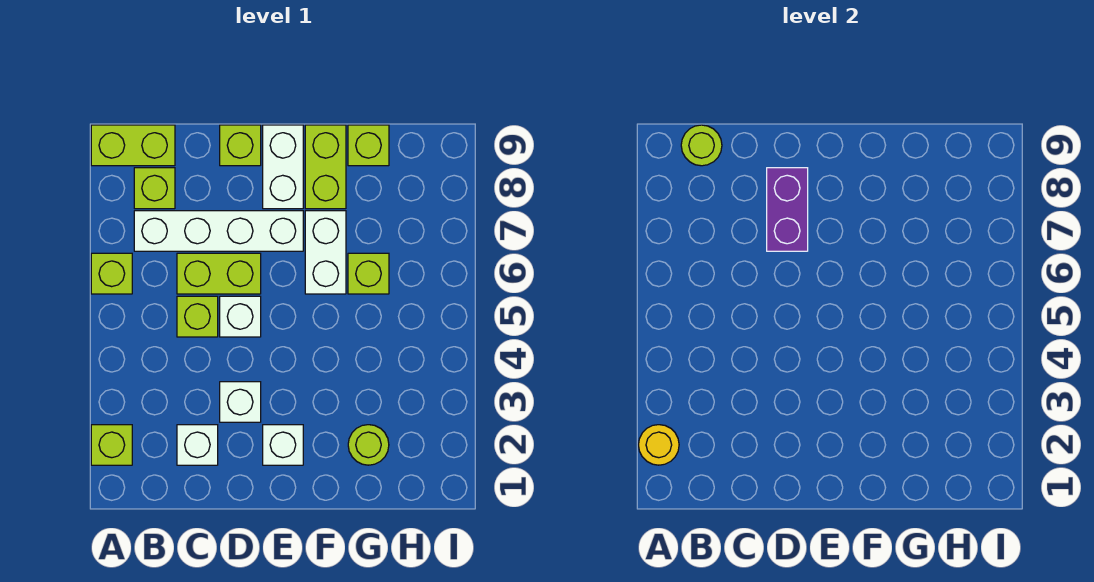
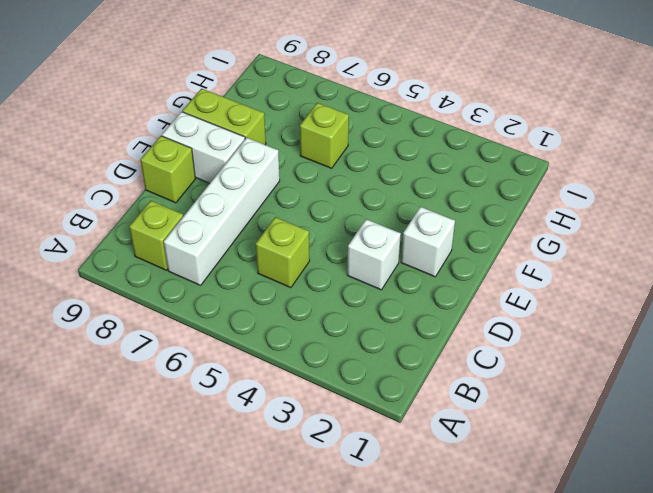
none -> lime 1x1 brick [91,425,132,465]
none -> lime 1x1 brick [91,253,132,294]
none -> lime 1x2 brick [91,125,175,166]

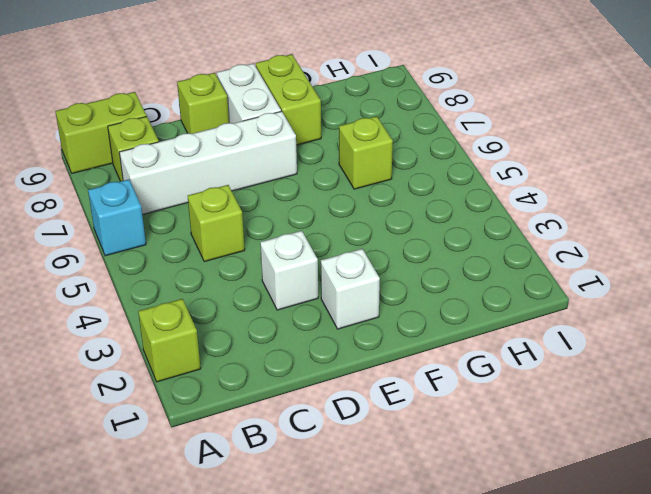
cyan 1x1 brick [88,179,146,256] -> lime 1x1 brick [91,253,132,294]
none -> white 1x1 brick [177,425,218,465]
none -> lime 1x2 brick [177,253,261,294]
none -> white 1x1 brick [220,296,261,337]

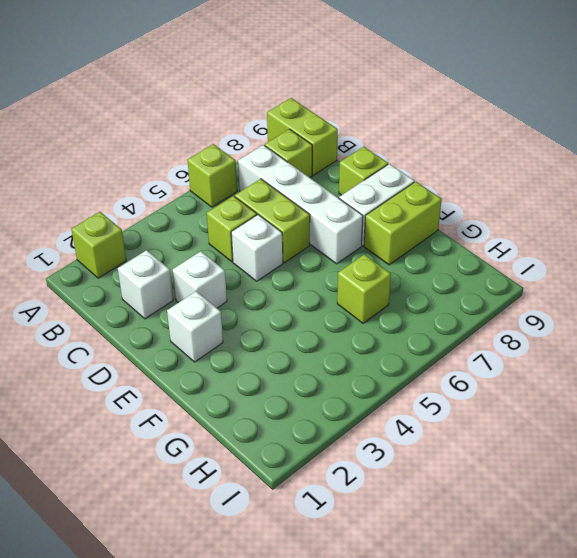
none -> white 1x2 brick [305,211,346,294]
none -> lime 1x1 round brick [348,425,389,465]
none -> lime 1x1 brick [348,125,389,166]

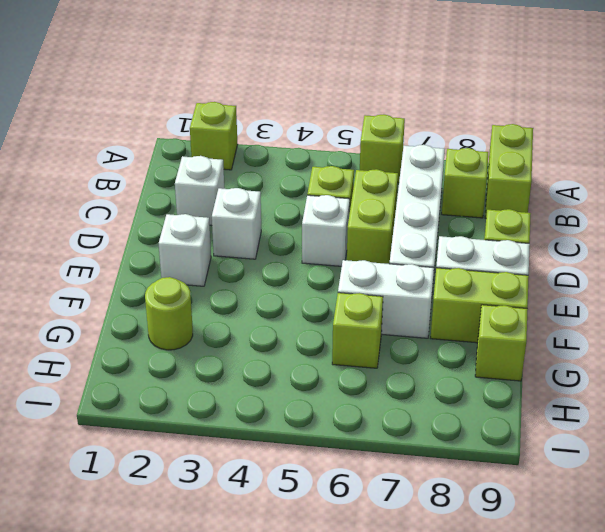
none -> yellow 1x1 round brick [639,425,679,465]
none -> lime 1x1 round brick [681,125,722,166]
none -> purple 1x2 brick [767,168,808,251]

